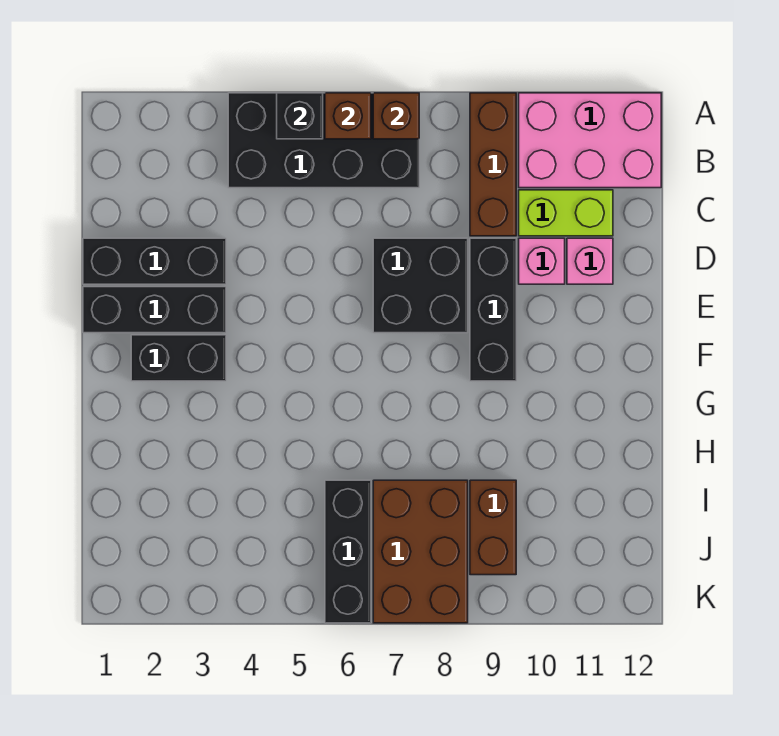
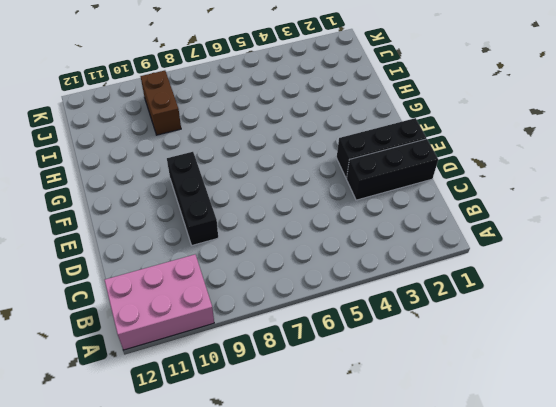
none -> black 2x4 brick [228,93,419,188]
none -> brown 1x3 brick [470,93,516,236]
none -> lime 1x2 brick [519,190,613,236]

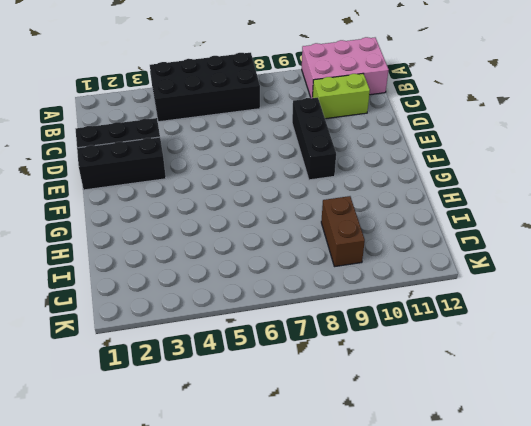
none -> brown 1x3 brick [470,93,516,236]
none -> black 2x2 brick [373,238,468,333]
none -> pink 1x1 brick [519,238,565,284]

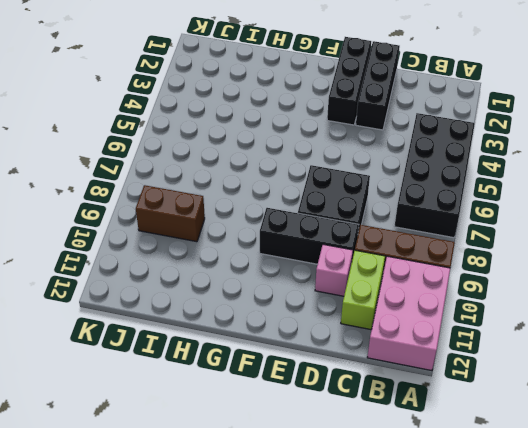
none -> pink 1x1 brick [567,238,613,284]
none -> black 1x2 brick [131,335,226,381]
none -> black 1x3 brick [325,480,371,623]

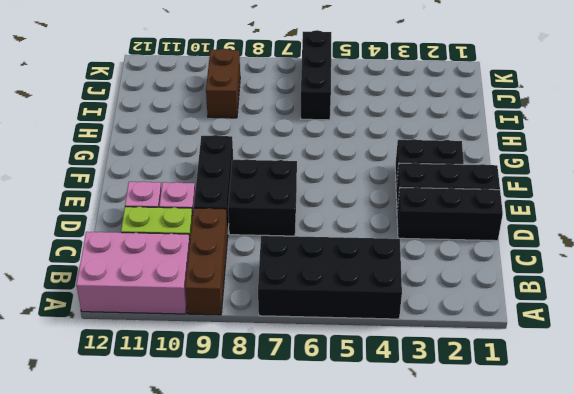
none -> brown 2x3 brick [373,480,468,623]
none -> black 1x1 brick [277,93,323,139]
none -> brown 1x1 brick [325,93,371,139]

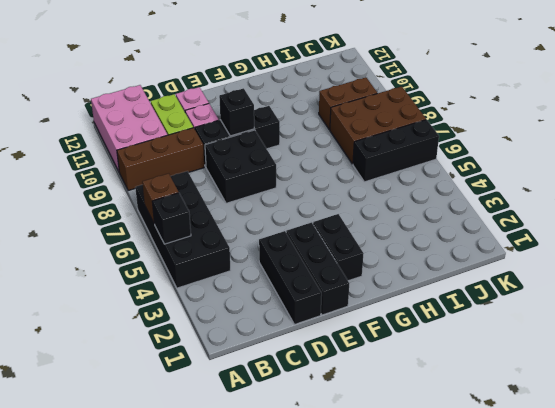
black 1x1 brick [219,88,254,136] -> none
none -> brown 1x1 brick [373,93,419,139]

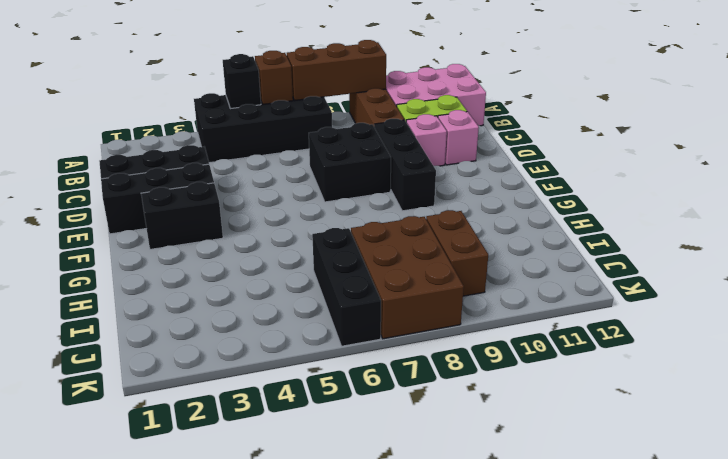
brown 1x3 brick [287,40,386,100] -> brown 1x1 brick [373,93,419,139]

